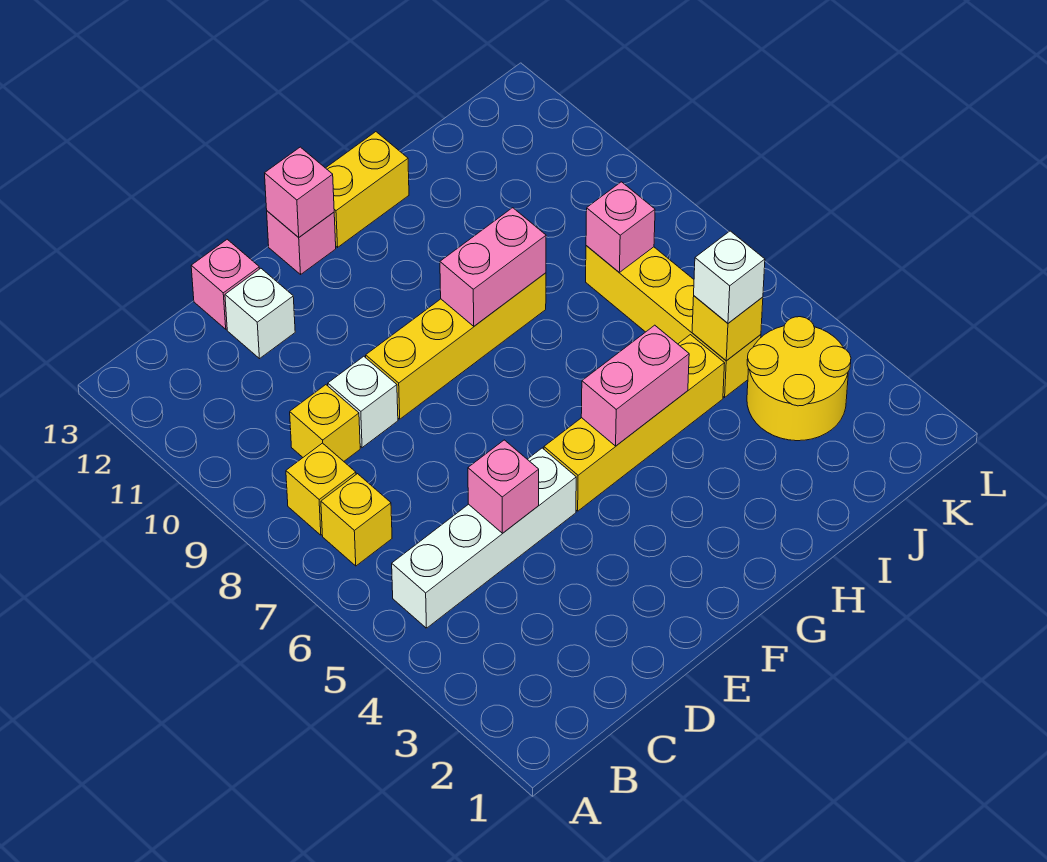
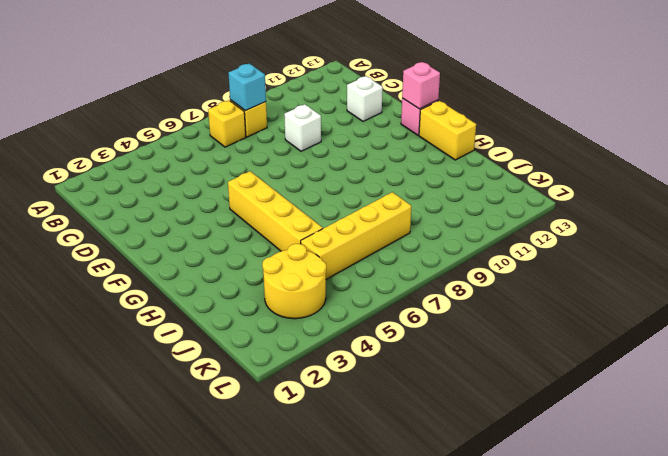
cyan 1x1 brick [228,64,266,111] -> none
none -> white 1x4 brick [392,448,576,628]
none -> yellow 1x1 brick [290,385,360,461]
none -> pink 1x1 brick [191,239,259,329]

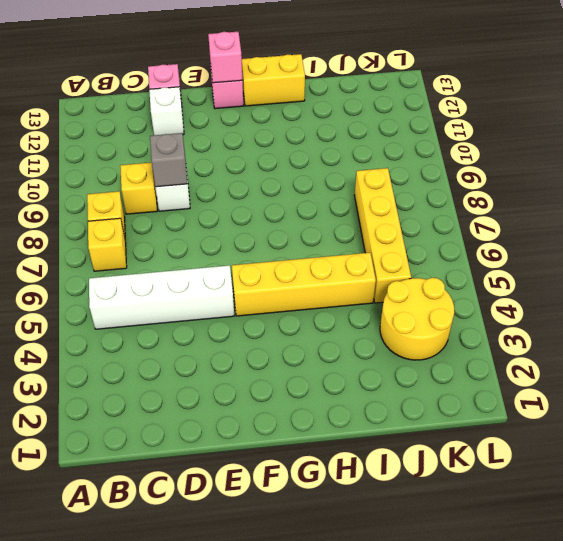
grey 1x1 brick [150,133,187,187] -> none
none -> yellow 1x4 brick [366,273,546,419]
none -> pink 1x1 brick [468,440,539,533]
none -> pink 1x2 brick [581,325,689,446]

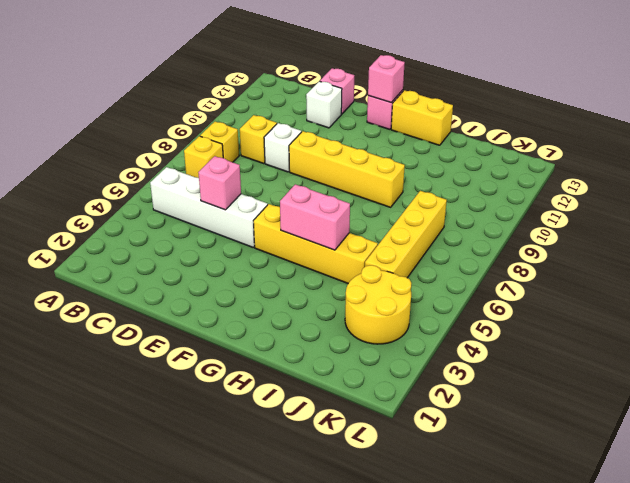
none -> pink 1x2 brick [440,208,546,326]
none -> yellow 1x1 brick [692,296,763,361]
none -> pink 1x1 brick [586,182,655,272]

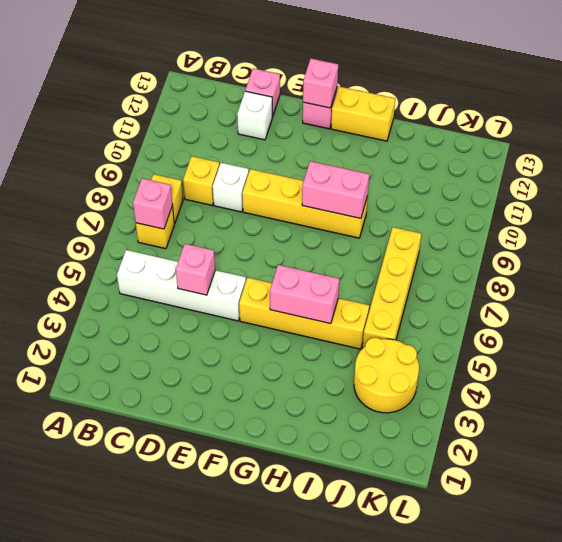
pink 1x1 brick [133,178,173,229] -> pink 1x1 brick moved to [586,182,655,272]
none -> yellow 1x1 brick [692,296,763,361]
none -> white 1x1 brick [694,231,765,323]

